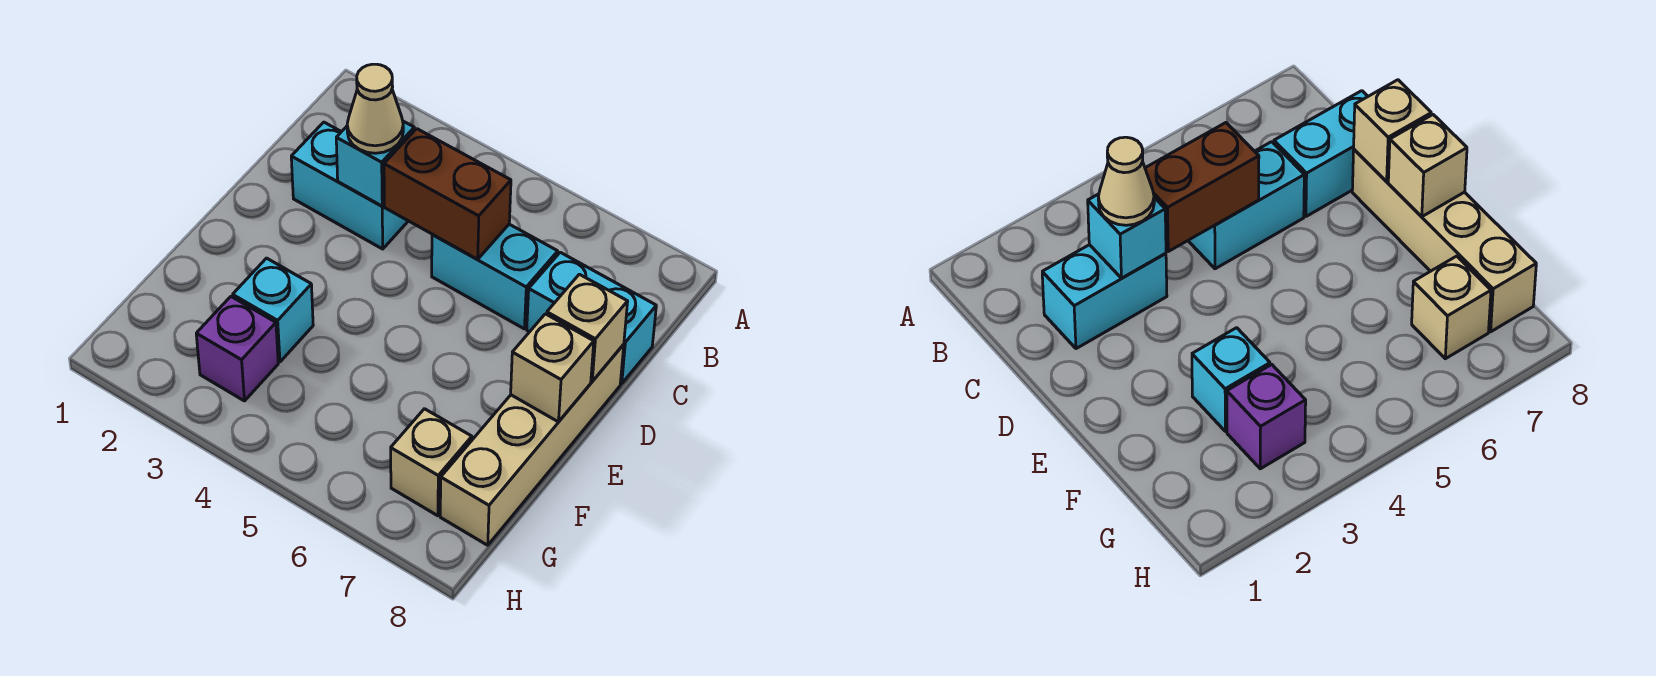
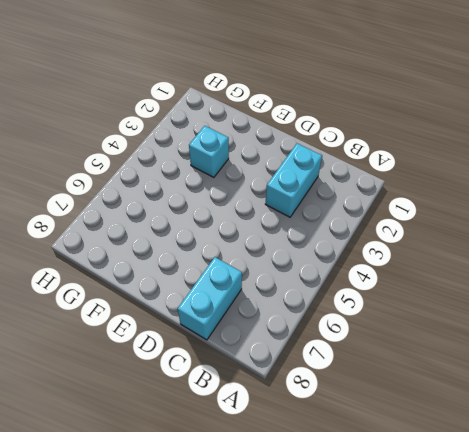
none -> cyan 1x2 brick [432,224,558,329]
none -> tan 1x4 brick [440,345,624,545]
none -> purple 1x1 brick [196,297,278,401]

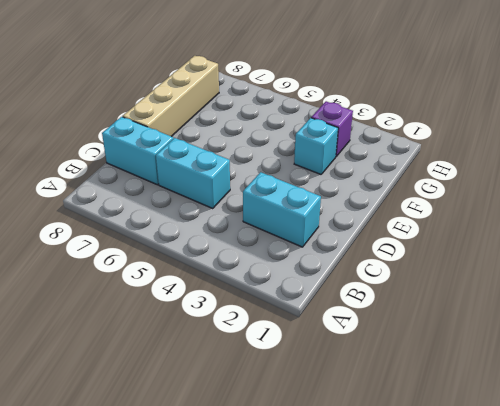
none -> tan 1x1 brick [391,409,472,516]
none -> cyan 1x1 brick [336,121,414,206]
none -> brown 1x2 brick [384,129,511,259]

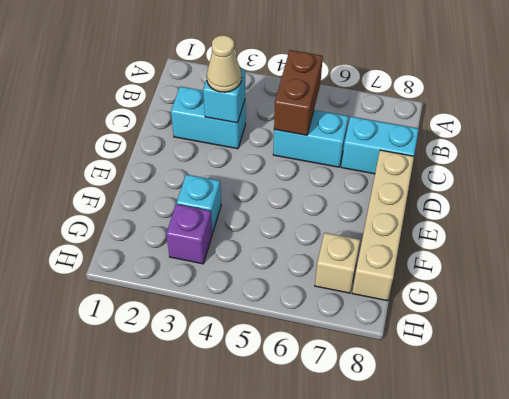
brown 1x2 brick [274,50,323,135] -> brown 1x2 brick turned to [384,129,511,259]
none -> tan 1x1 brick [547,274,628,381]
none -> tan 1x1 brick [511,314,594,422]

